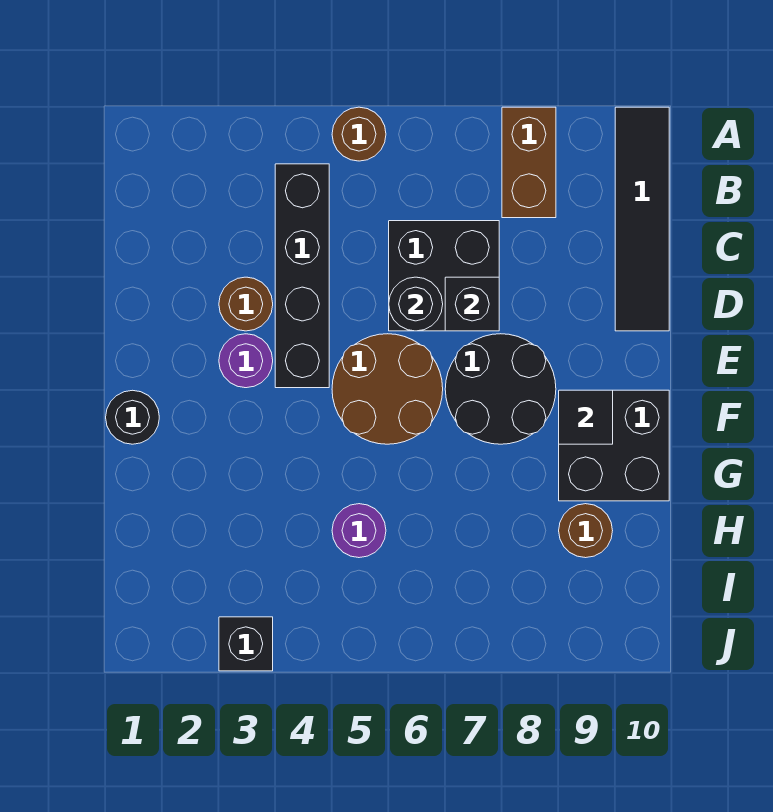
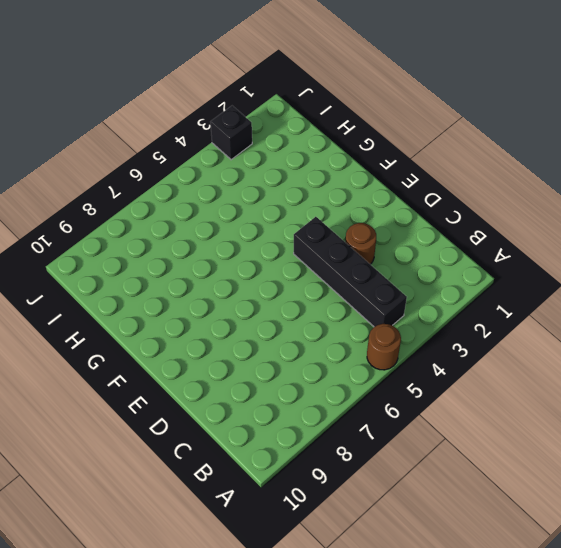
none -> brown 1x2 brick [502,107,556,218]
none -> black 1x4 tile [615,107,669,331]
none -> black 2x2 brick [389,221,499,331]

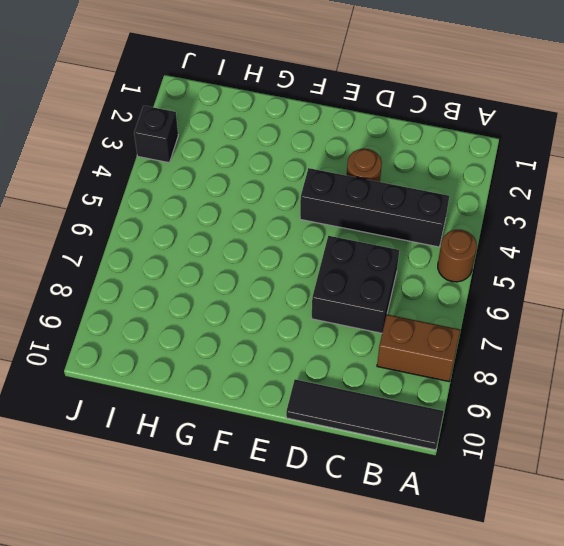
none -> purple 1x1 round brick [219,334,273,388]
none -> brown 2x2 round brick [332,334,443,444]
none -> black 2x2 round brick [445,334,556,444]

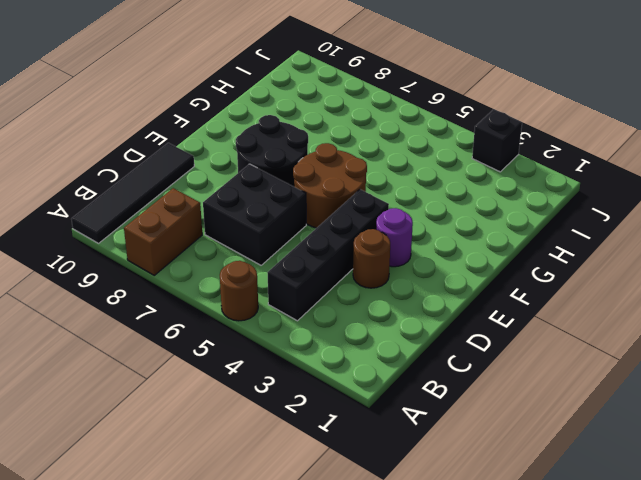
none -> black 1x1 round brick [106,390,159,444]
none -> black 2x2 brick [559,390,669,501]
none -> purple 1x1 round brick [332,504,386,558]

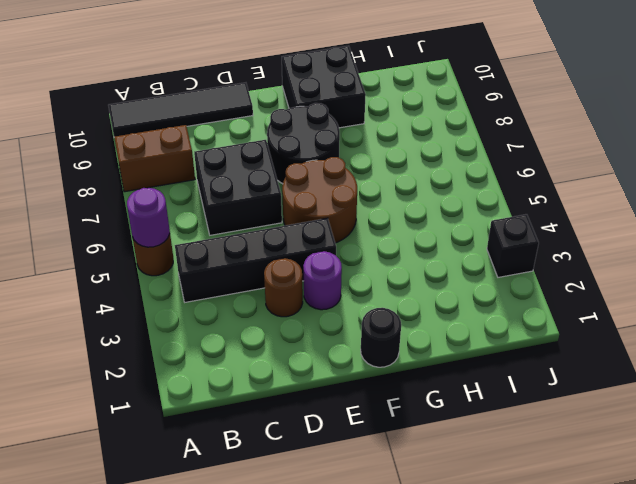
purple 1x1 round brick [127,188,170,247] -> purple 1x1 round brick moved to [332,504,386,558]
none -> brown 1x1 round brick [559,504,613,558]
none -> black 1x1 round brick [389,277,443,331]
none -> black 1x1 brick [445,277,499,331]

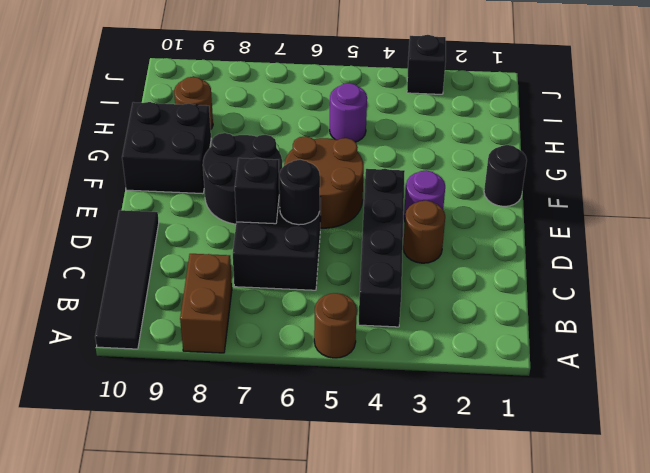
none -> black 1x1 tile [559,390,613,444]

